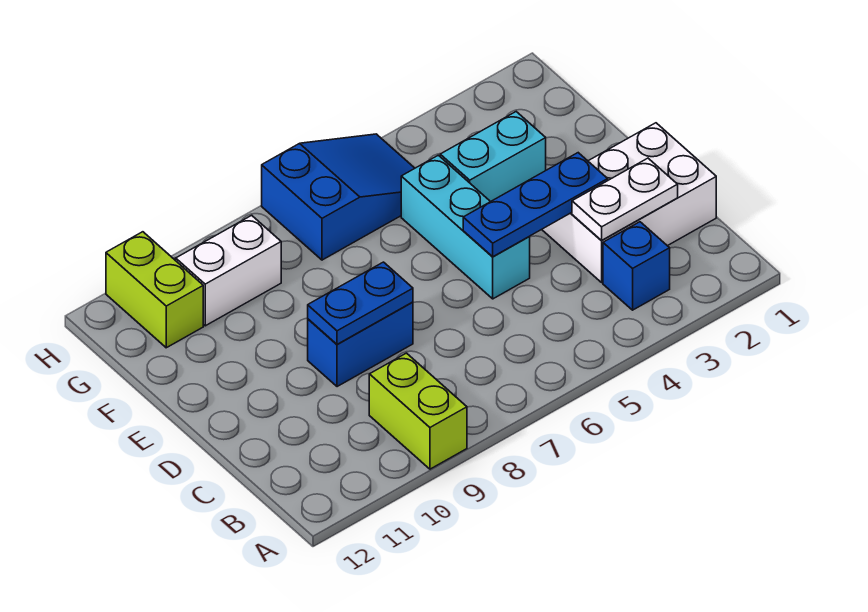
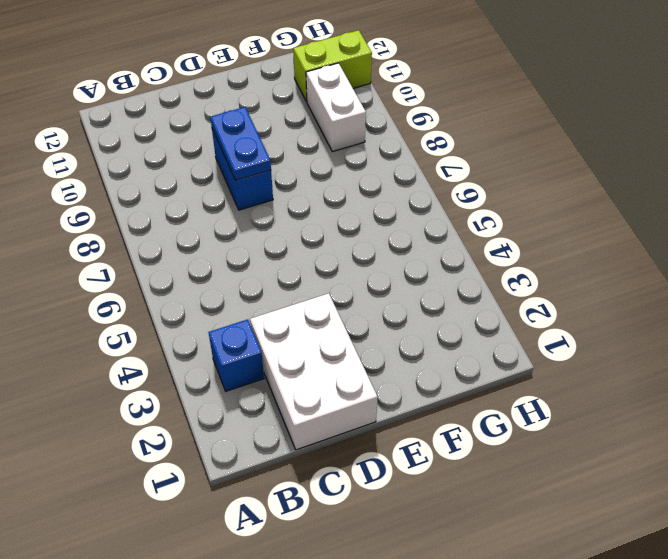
none -> lime 1x2 brick [369,353,467,469]
none -> cyan 1x3 brick [401,155,530,299]
none -> cyan 1x2 brick [440,112,546,202]

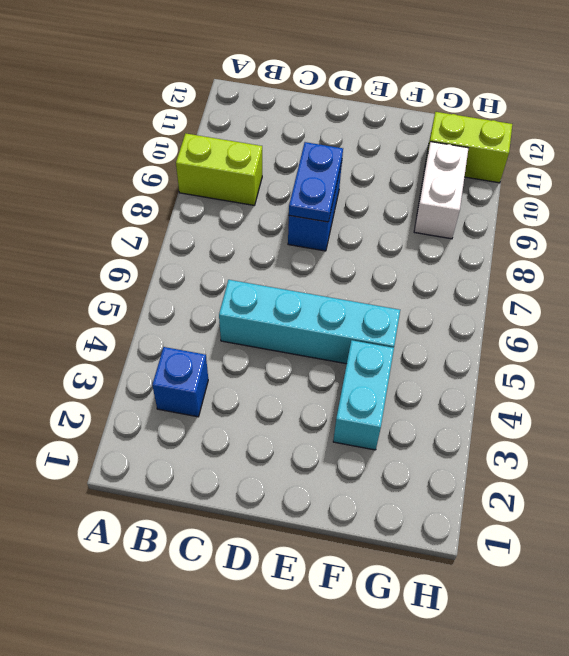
cyan 1x4 brick [219,280,400,364] -> cyan 1x3 brick [401,155,530,299]
none -> white 2x3 brick [542,123,716,282]
none -> blue 2x3 slope [262,134,415,260]
none -> white 1x2 plate [572,158,678,241]

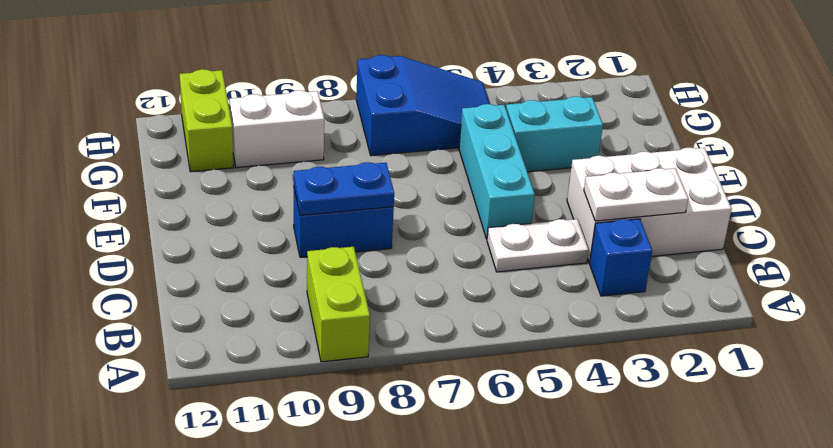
white 1x2 plate [487,219,589,272] -> none
none -> blue 1x3 plate [463,153,608,257]

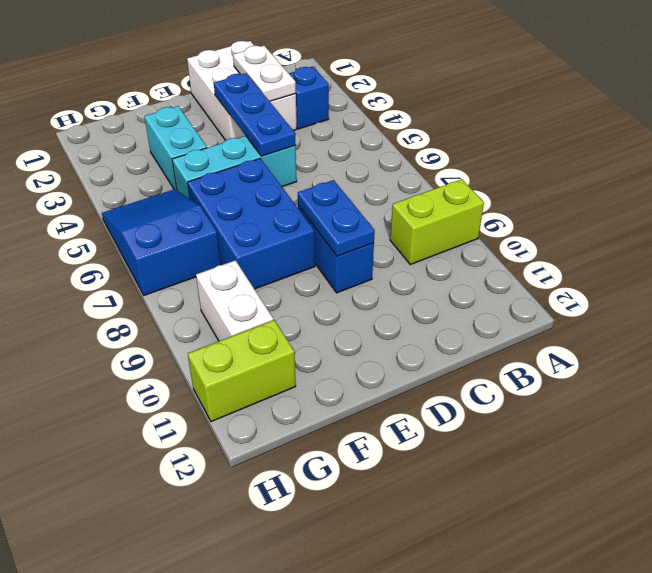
blue 2x3 brick [187,159,315,289] -> none

